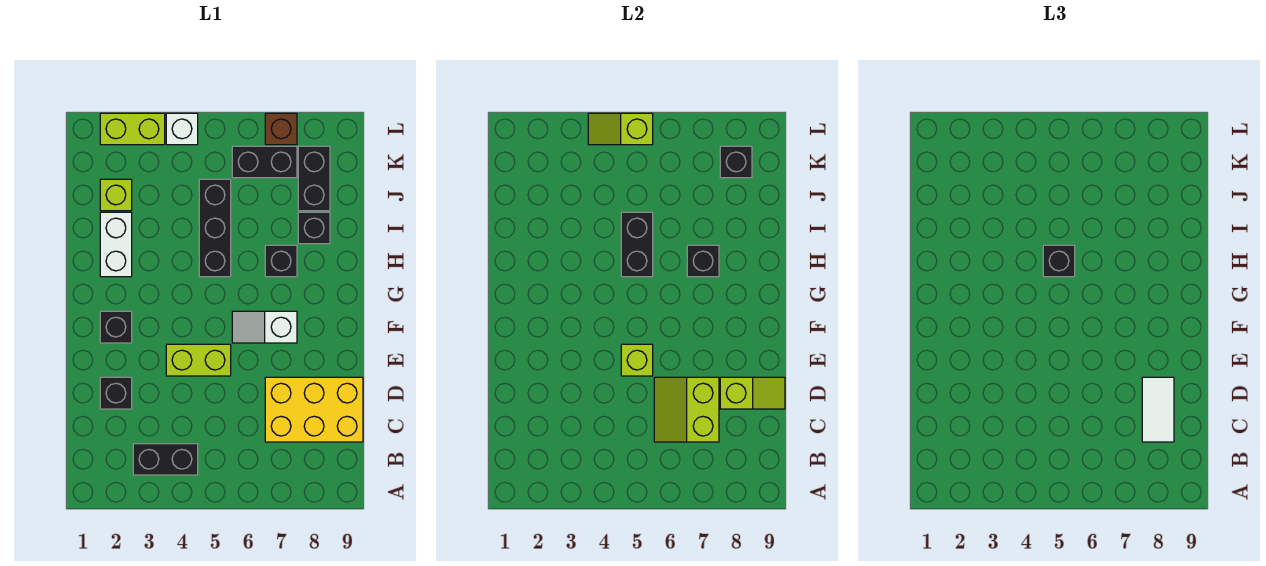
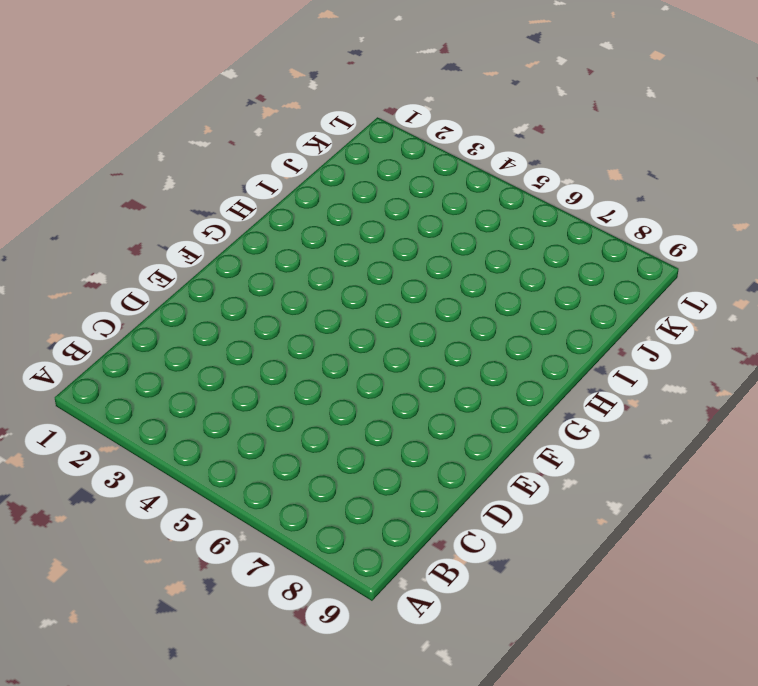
none -> black 1x2 brick [133,444,198,475]
none -> yellow 2x3 brick [265,377,363,442]
none -> black 1x1 brick [100,377,132,409]

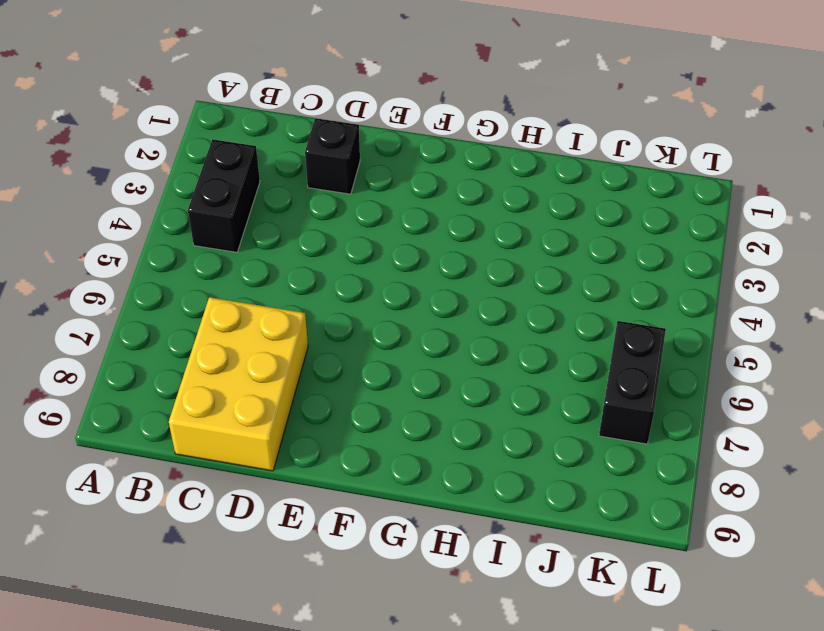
none -> lime 1x2 brick [166,344,231,376]
none -> black 1x1 brick [100,311,132,343]
none -> white 1x2 slope [232,311,297,343]

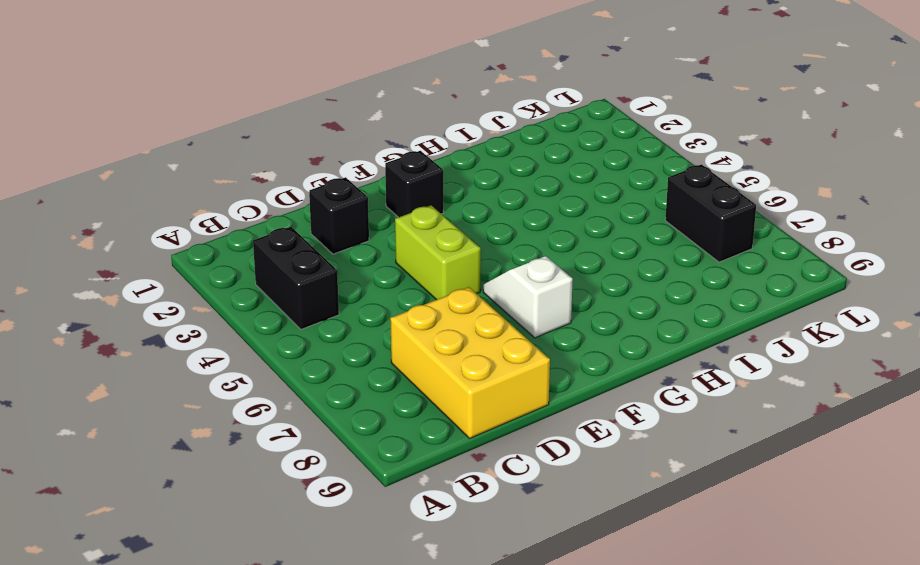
none -> white 1x2 brick [100,212,132,277]
none -> black 1x3 brick [199,179,231,277]
none -> black 1x1 brick [265,245,297,277]

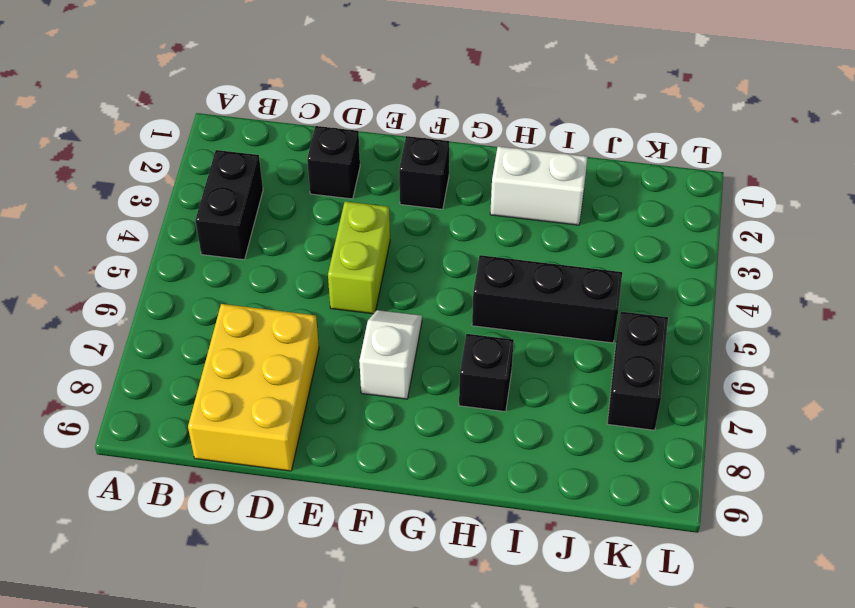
none -> black 1x1 brick [298,212,330,244]
none -> lime 1x1 brick [100,179,132,211]
none -> black 1x2 brick [298,146,330,211]

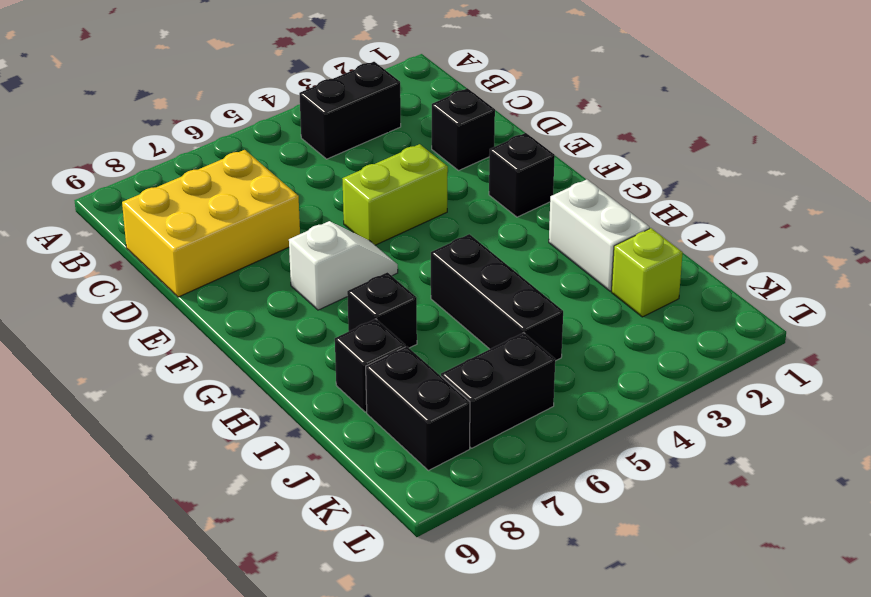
none -> lime 1x2 brick [100,113,165,145]
none -> white 1x1 brick [166,113,198,145]
none -> brown 1x1 brick [265,113,297,145]

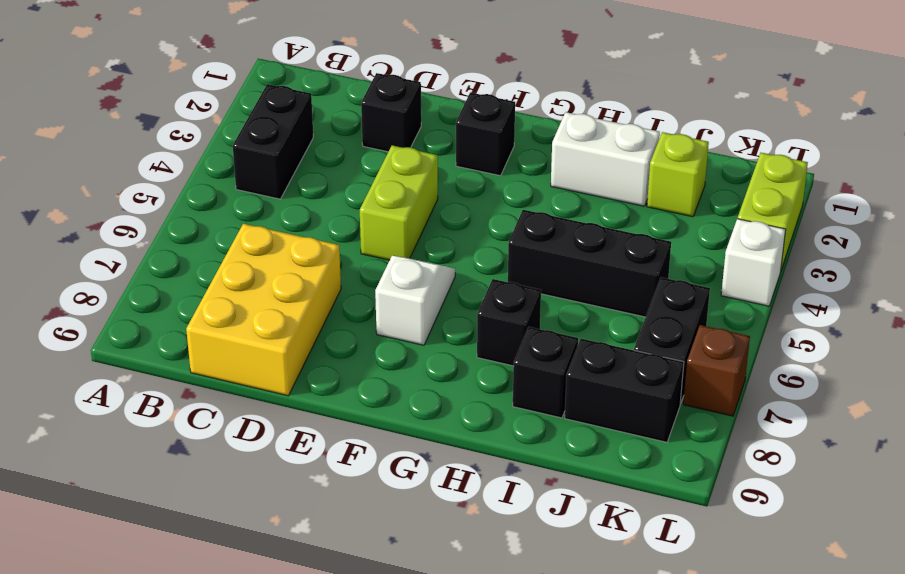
none -> lime 2x2 slope [654,377,719,442]
none -> lime 1x2 slope [720,377,785,409]
none -> lime 1x1 brick [621,344,653,376]

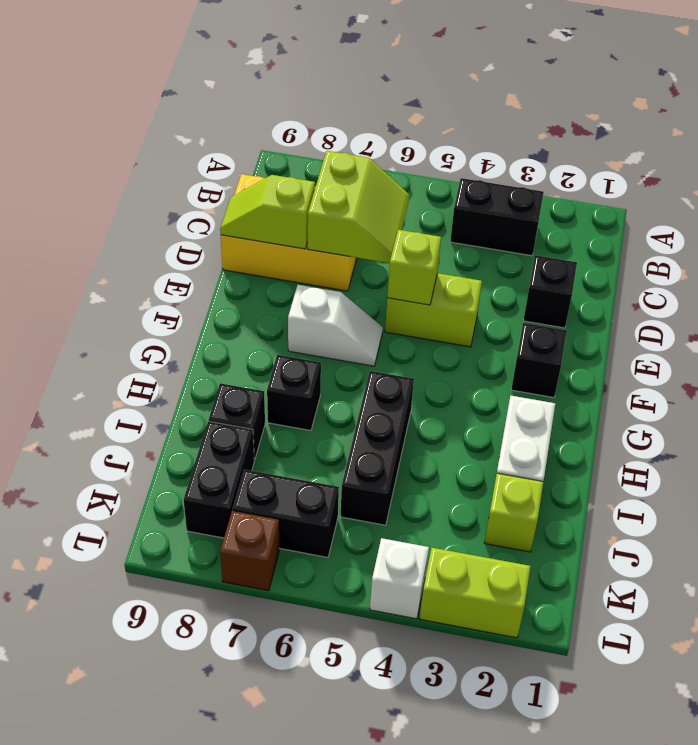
none -> black 1x2 brick [621,212,653,277]
none -> black 1x1 brick [687,245,719,277]
none -> black 1x1 brick [720,146,752,178]

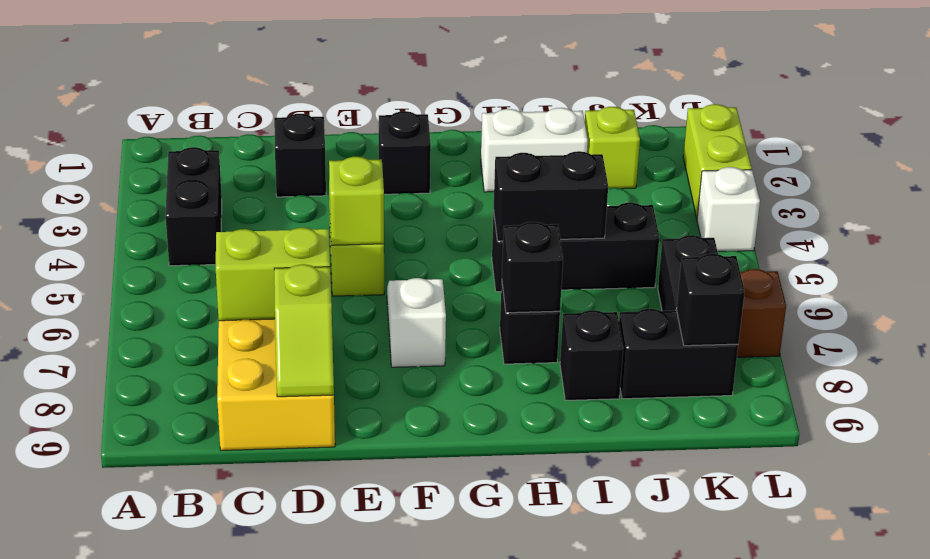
none -> lime 1x2 slope [588,113,653,145]
none -> white 1x2 tile [1142,377,1174,442]
none -> black 1x1 brick [1043,245,1075,277]

